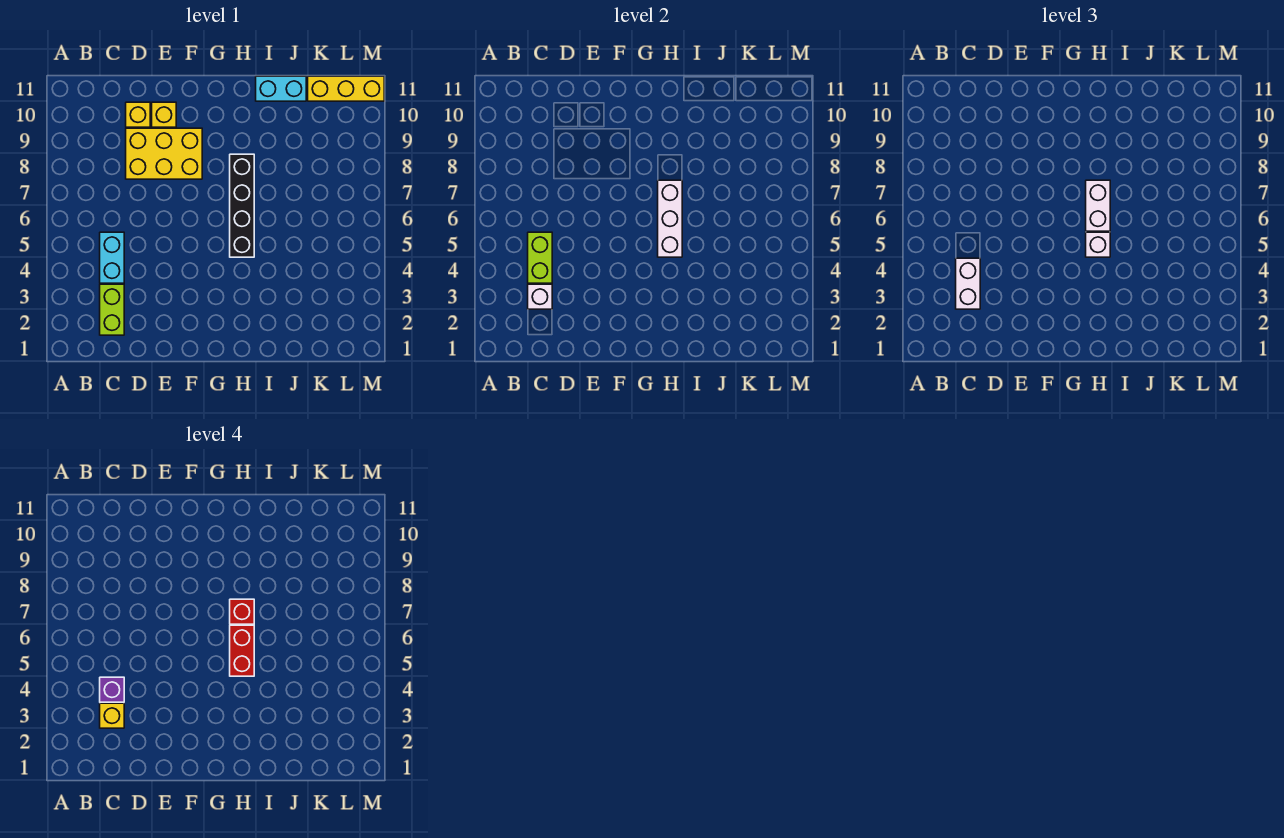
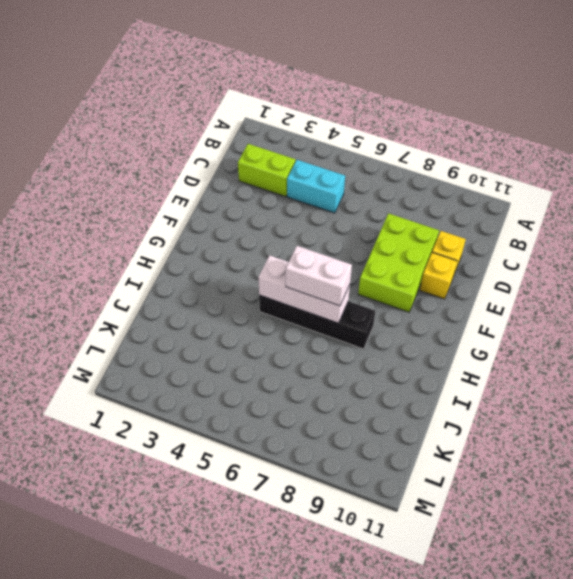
lime 2x3 brick [358,213,439,312] -> yellow 2x3 brick [126,128,202,179]
none -> cyan 1x2 brick [256,76,306,101]
none -> yellow 1x3 brick [308,76,384,101]
none -> white 1x1 brick [528,284,552,309]

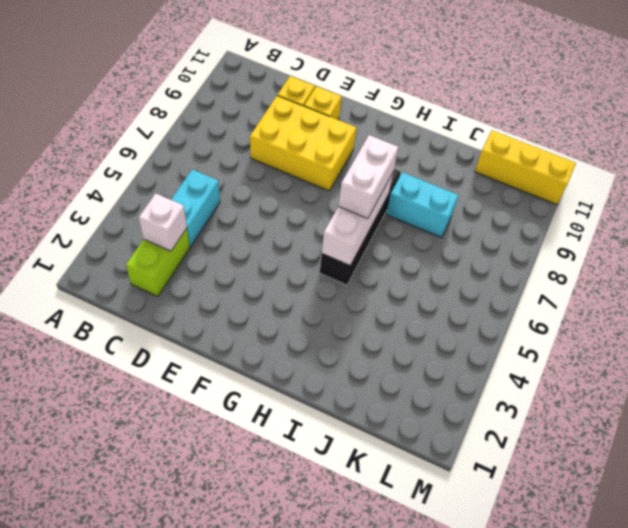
cyan 1x2 brick [386,172,459,237] -> cyan 1x2 brick moved to [256,76,306,101]
none -> lime 1x2 brick [528,232,552,283]
none -> white 1x2 brick [956,258,980,309]
none -> white 1x1 brick [1086,232,1110,257]

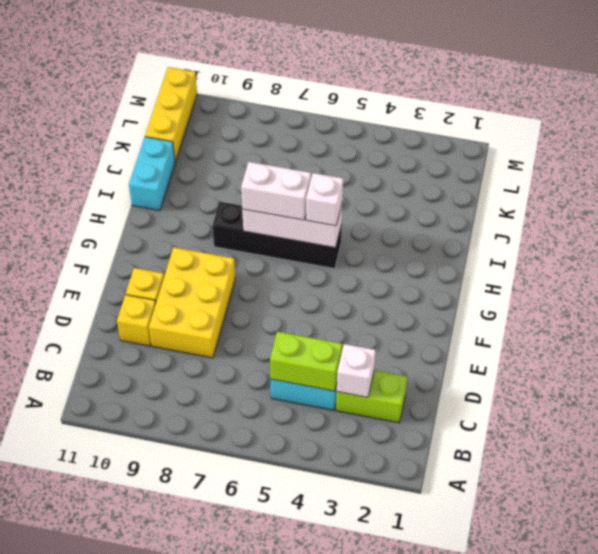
none -> white 1x2 brick [956,258,980,309]
none -> yellow 1x1 brick [100,703,124,728]
none -> purple 1x1 brick [100,677,124,702]

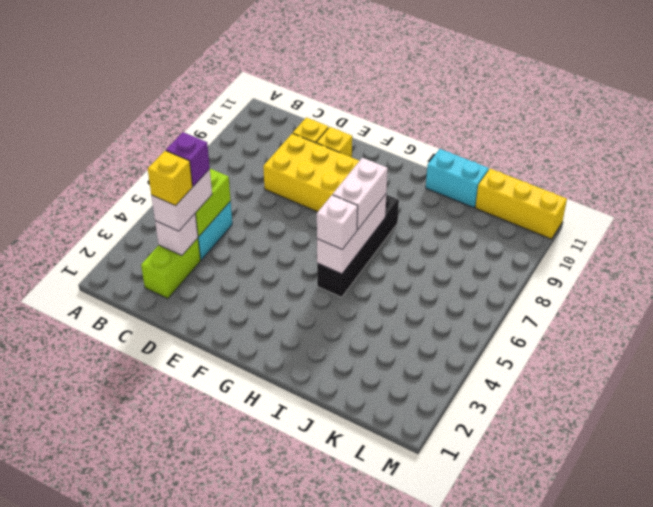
none -> red 1x2 brick [230,625,254,676]
none -> red 1x1 brick [230,599,254,624]

